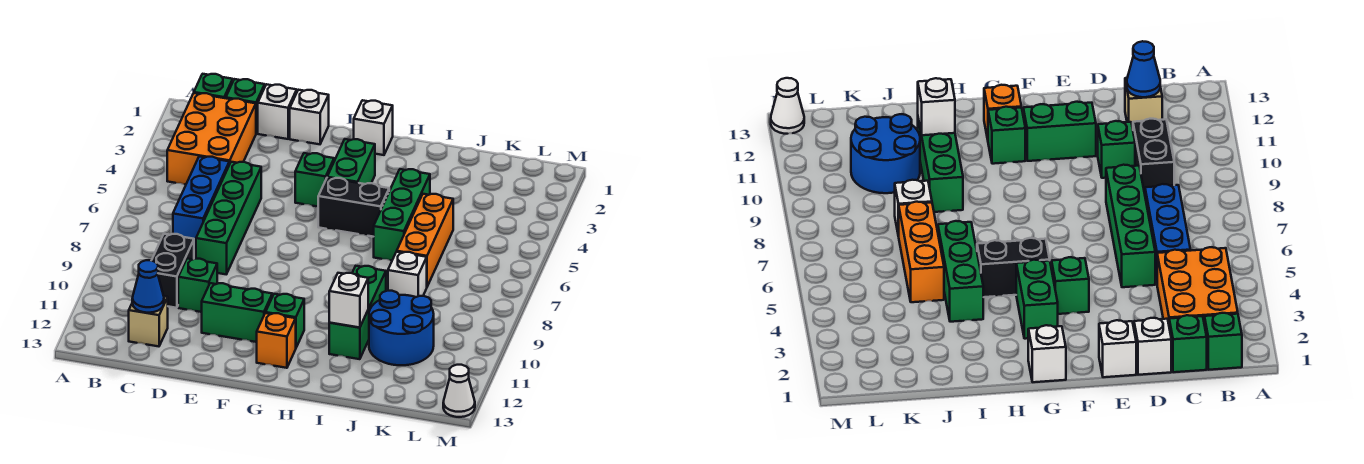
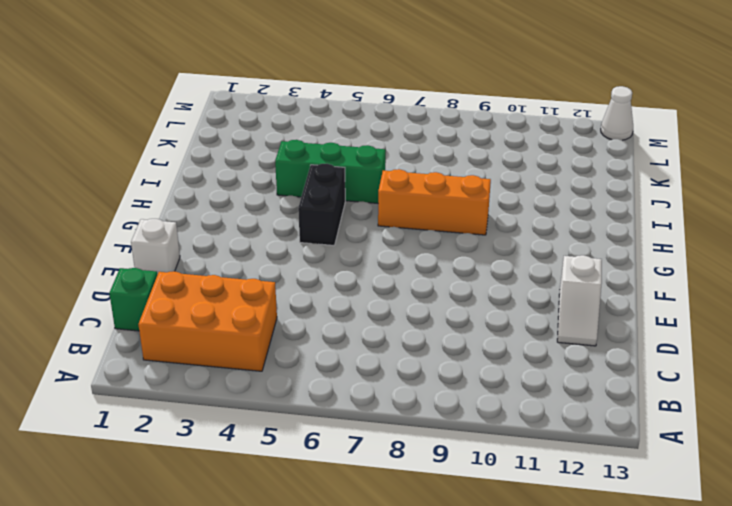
white 1x2 slope [557,255,602,346] -> none
orange 1x3 brick [378,169,491,235] -> orange 1x3 brick moved to [397,194,453,287]
none -> green 1x1 brick [194,74,233,98]
none -> blue 1x3 brick [173,156,229,249]
none -> black 1x2 brick [151,234,194,308]

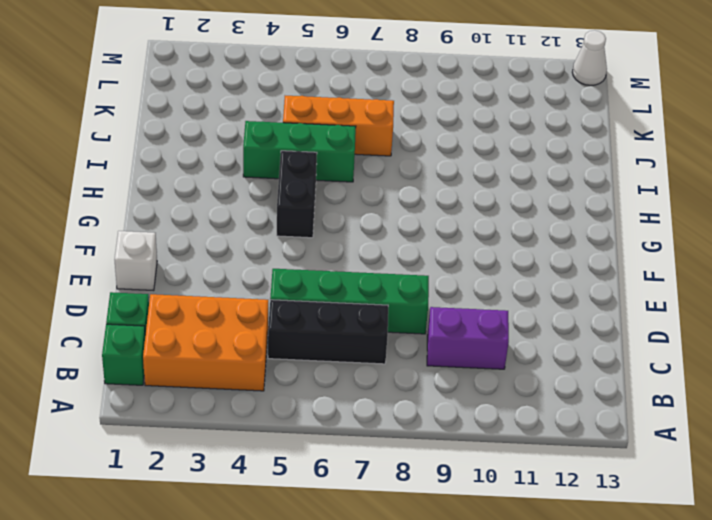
black 1x3 brick [268,300,388,364] -> blue 1x3 brick [173,156,229,249]
purple 1x2 brick [427,307,509,369] -> black 1x2 brick [151,234,194,308]
none -> tan 1x1 brick [129,296,168,346]
none -> white 1x1 brick [258,84,297,139]
none -> green 1x1 brick [178,259,217,312]

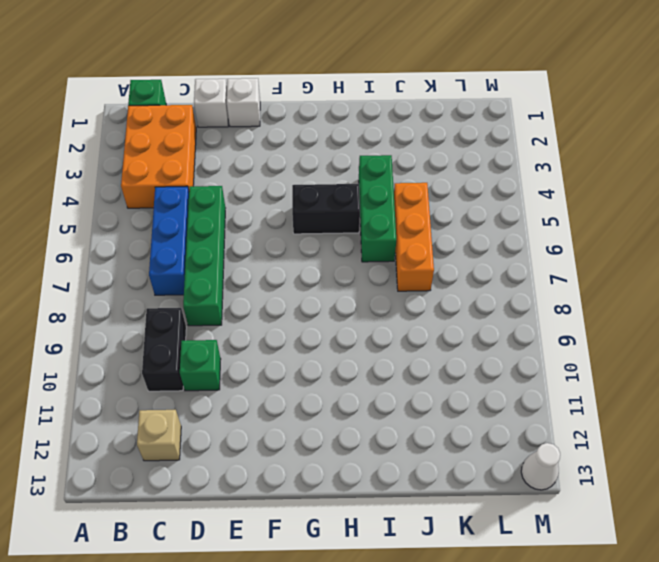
none -> green 1x1 brick [226,79,265,133]
none -> green 1x2 brick [202,283,272,342]
none -> green 1x1 brick [295,153,334,207]

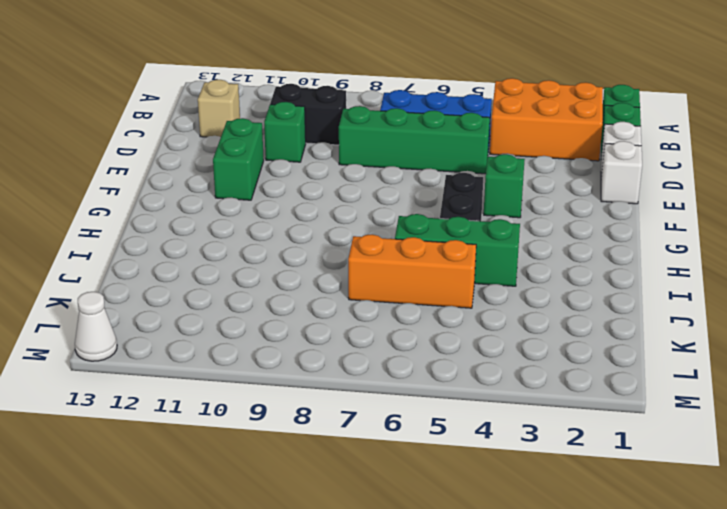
none -> white 1x1 brick [354,100,393,155]
none -> green 1x2 brick [327,139,375,184]
none -> green 1x1 brick [266,294,304,347]

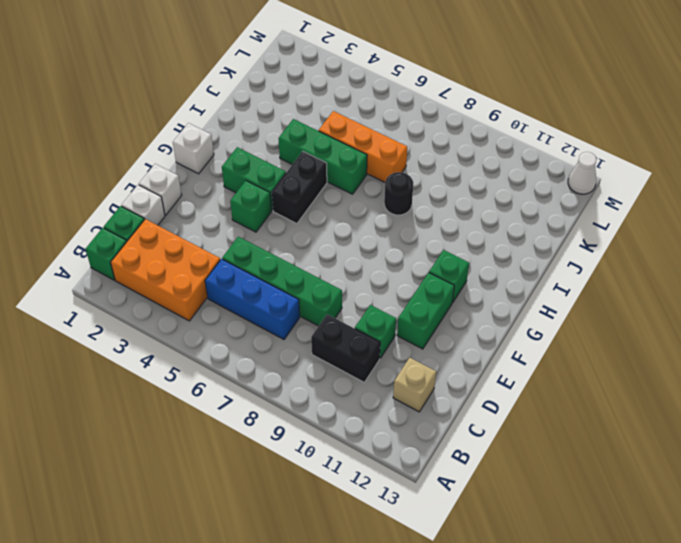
black 1x1 round brick [384,172,413,215] -> none
none -> orange 1x1 brick [257,313,296,368]
none -> green 1x3 brick [329,266,386,359]
none -> white 1x1 brick [388,252,427,297]

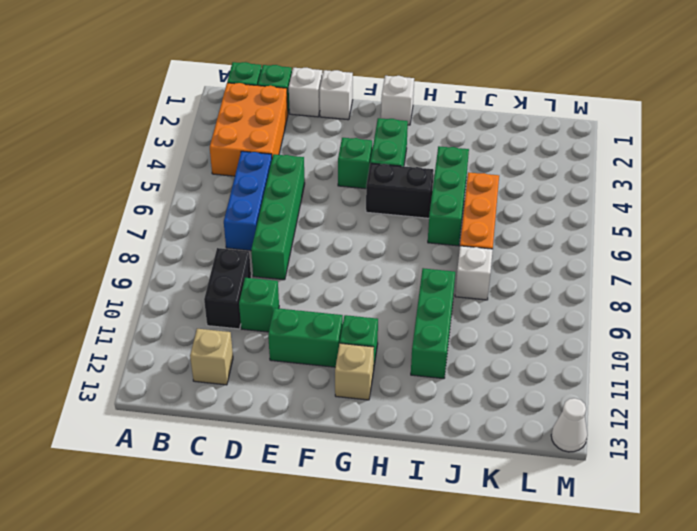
tan 1x1 brick [335,343,374,400] -> orange 1x1 brick [257,313,296,368]
none -> blue 2x2 round brick [369,291,434,365]
none -> blue 1x1 cone [132,260,164,313]
none -> white 1x1 brick [329,273,368,328]

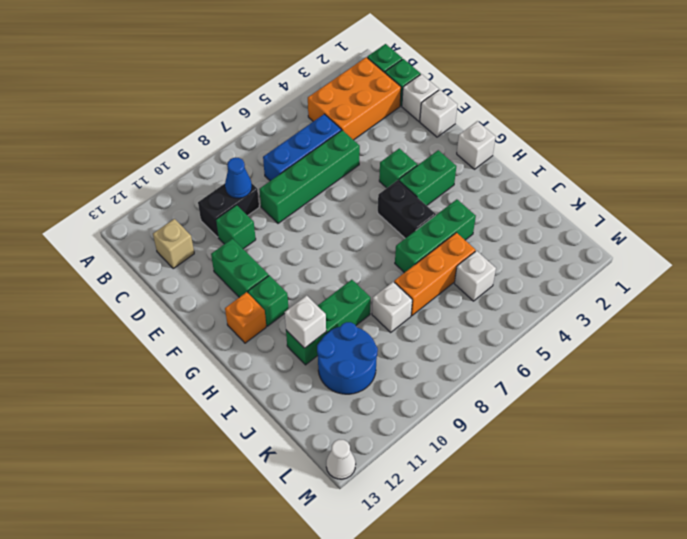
blue 1x1 cone [225,158,252,198] -> blue 1x1 cone moved to [132,260,164,313]
white 1x1 brick [454,251,496,301] -> none

